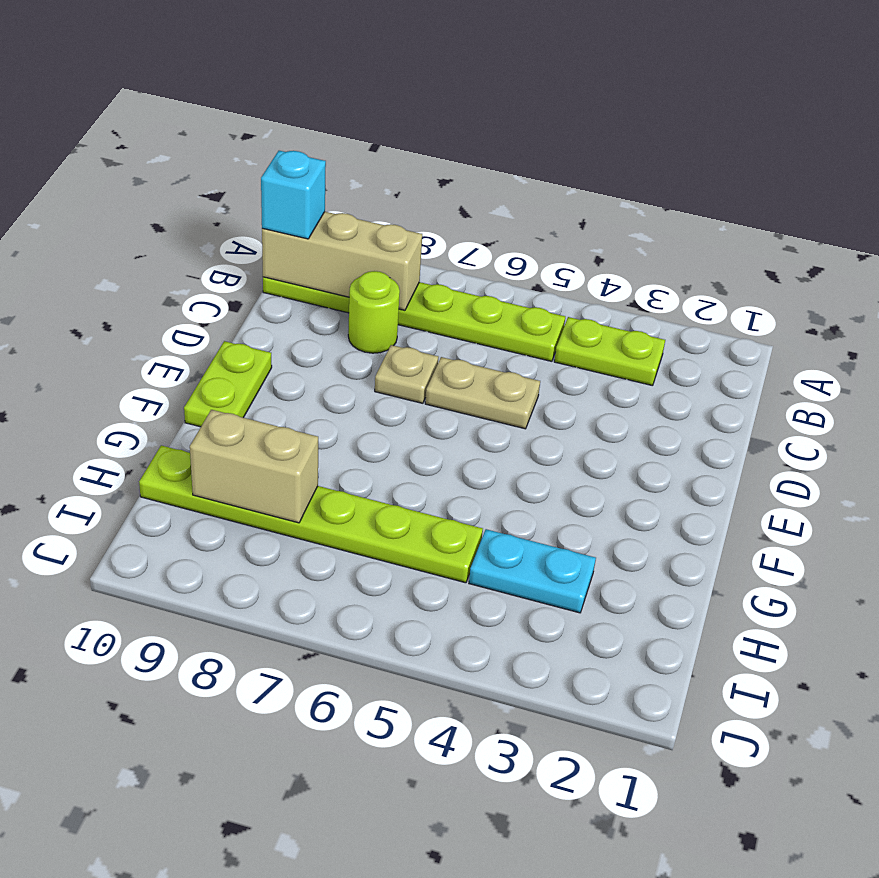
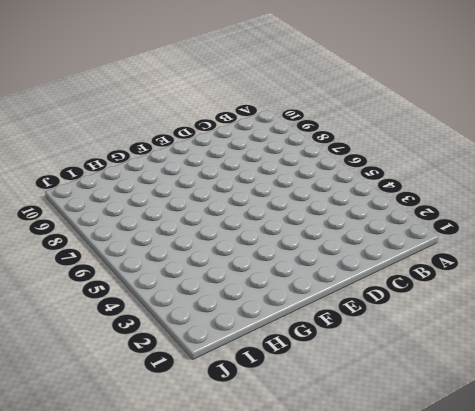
none -> lime 1x2 plate [554,317,665,386]
none -> lime 1x6 plate [263,277,565,361]

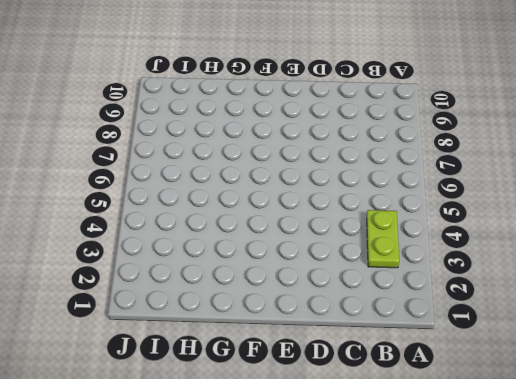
none -> lime 1x6 plate [263,277,565,361]
none -> lime 1x1 round brick [348,271,400,353]

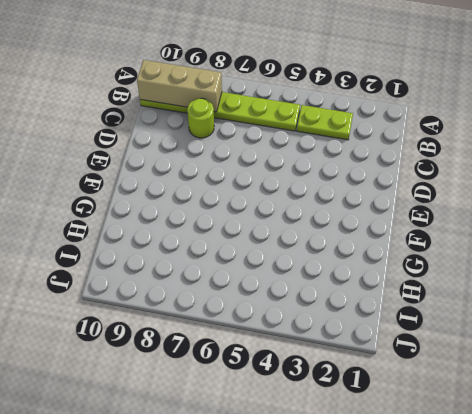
none -> tan 1x2 plate [425,357,540,429]
none -> tan 1x1 plate [375,345,439,403]

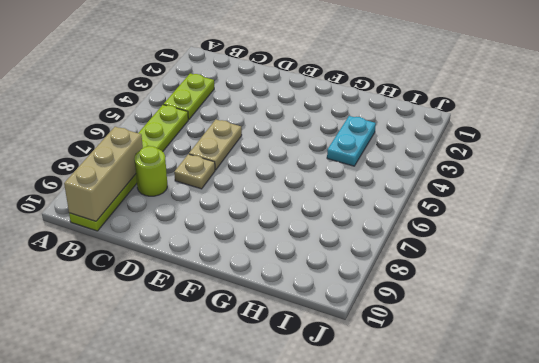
none -> lime 1x2 plate [184,341,272,427]
none -> lime 1x6 plate [139,446,483,583]

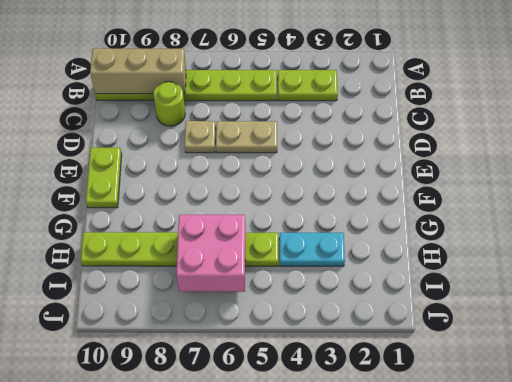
pink 2x2 brick [176,215,245,292] -> none
none -> tan 1x2 brick [190,410,318,523]
none -> cyan 1x1 brick [261,151,326,239]

